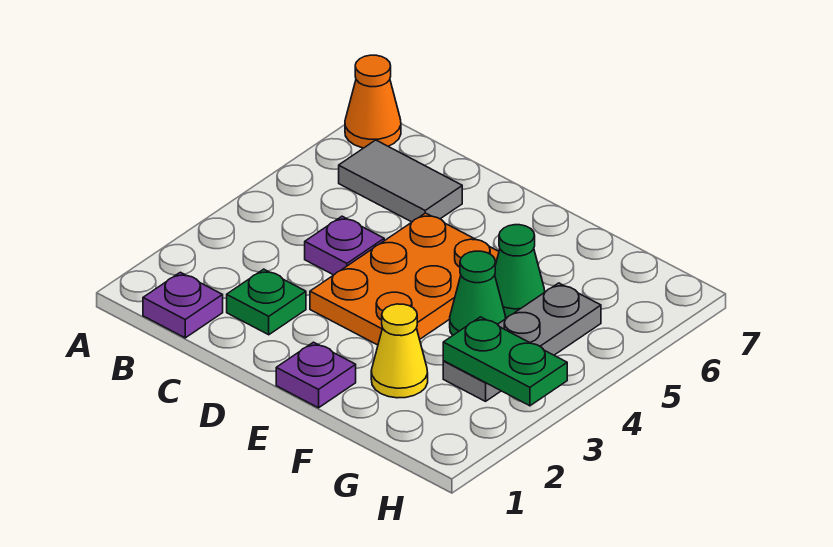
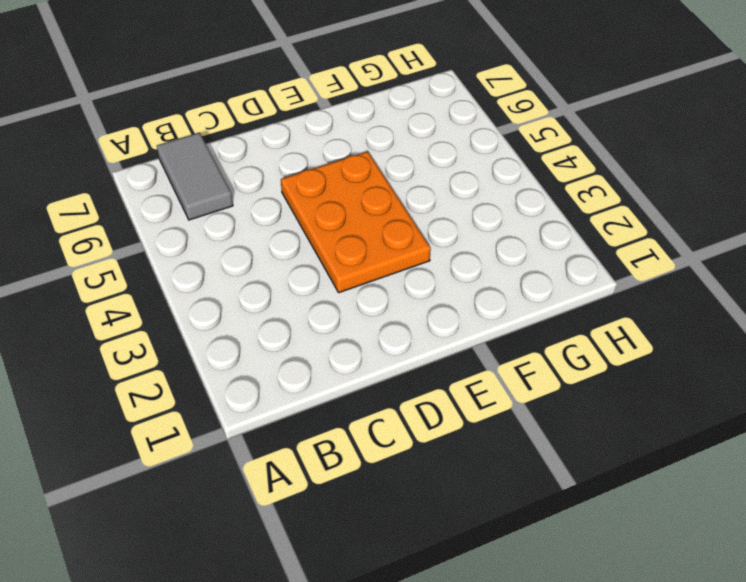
grey 1x2 tile [157,133,233,220] -> grey 1x2 tile turned to [339,140,462,222]
none -> orange 1x1 cone [345,55,401,148]
none -> purple 1x1 plate [143,272,223,338]
none -> green 1x1 plate [227,269,306,335]

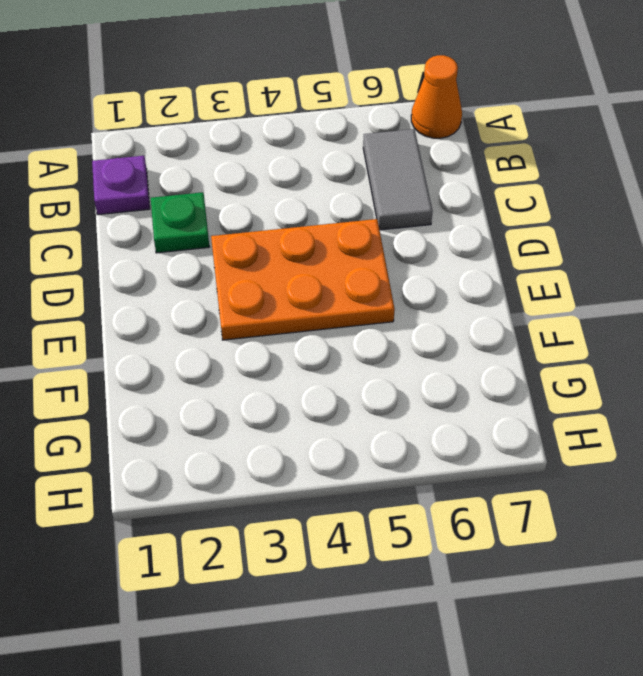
none -> purple 1x1 plate [305,216,384,275]
none -> purple 1x1 plate [276,342,356,408]
none -> yellow 1x1 cone [371,304,428,398]

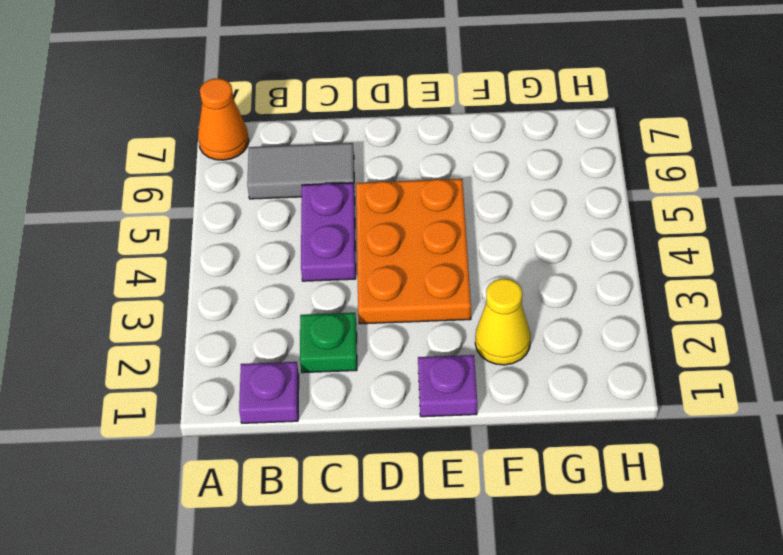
purple 1x2 plate [301,183,356,281] -> purple 1x1 plate [305,216,384,275]
none -> green 1x1 cone [450,251,506,335]
none -> green 1x1 cone [495,225,545,317]
none -> grey 1x3 plate [443,283,601,401]

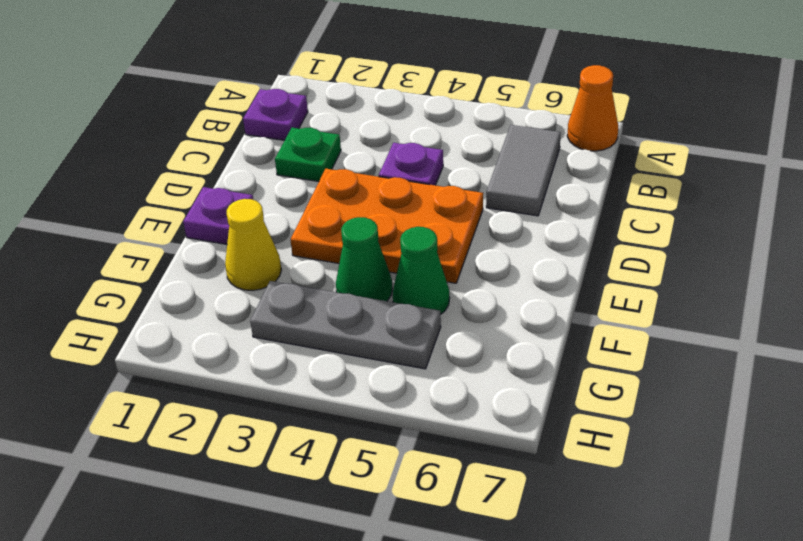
none -> green 1x2 plate [443,317,567,406]

